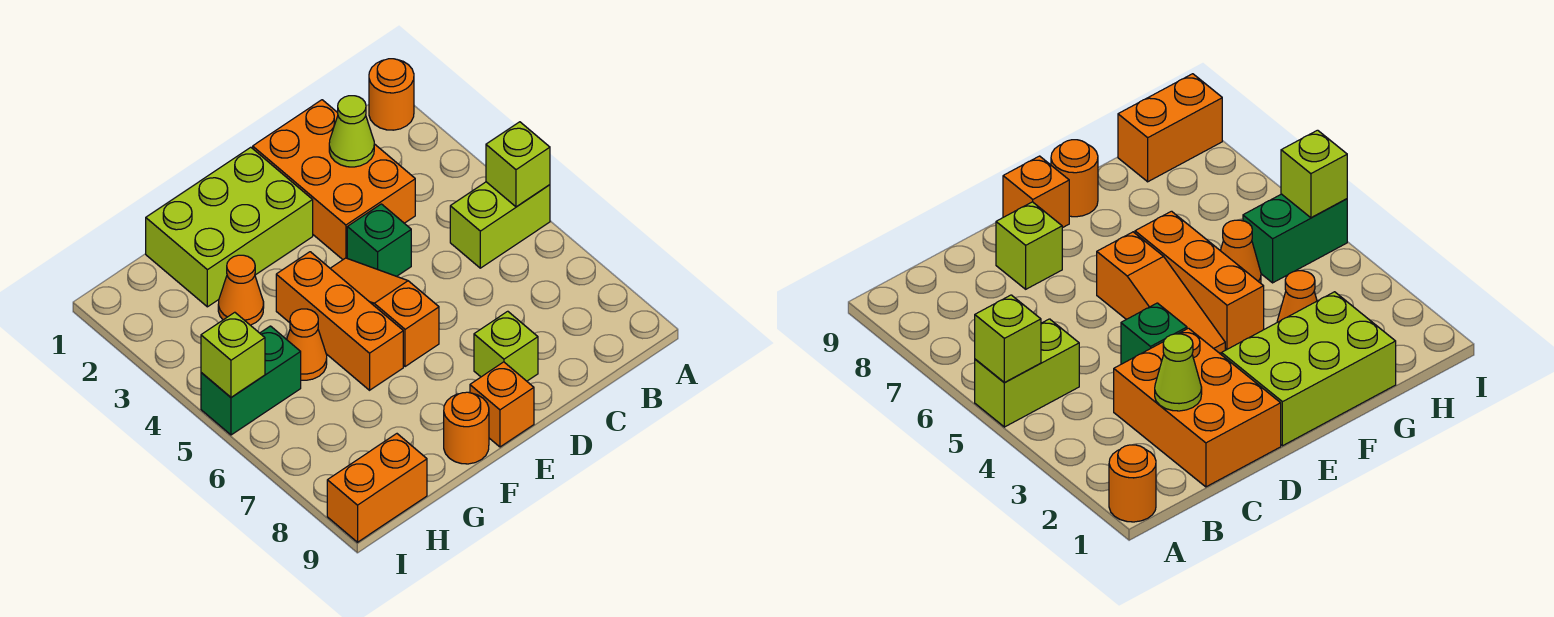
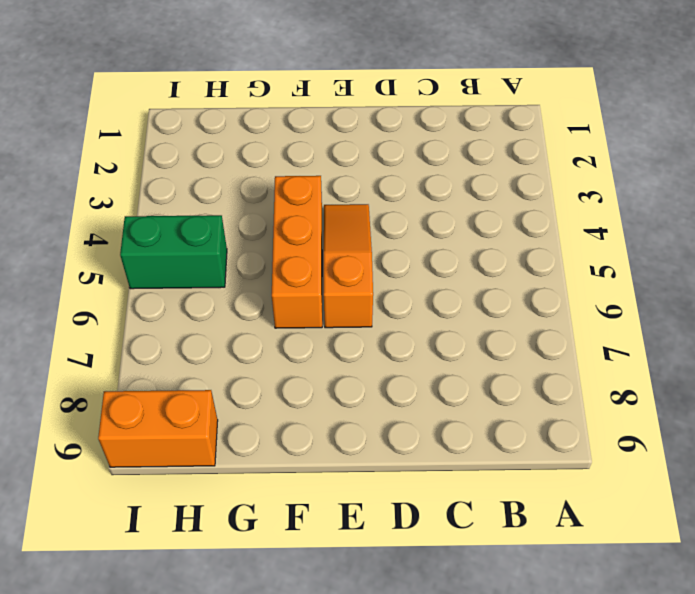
none -> orange 1x1 round brick [369,59,414,130]
none -> lime 1x2 brick [450,182,550,268]
none -> orange 2x3 brick [253,100,415,260]

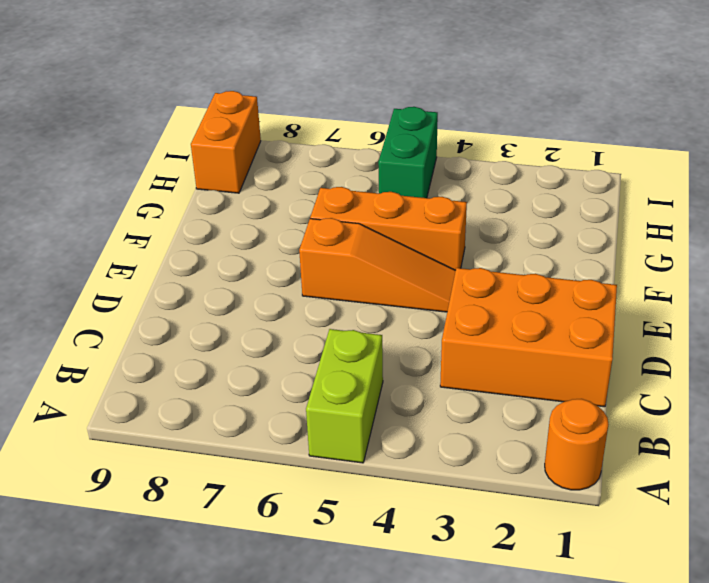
none -> green 1x1 brick [347,204,411,276]
none -> lime 1x1 brick [474,311,538,381]
none -> lime 2x3 brick [146,147,313,307]

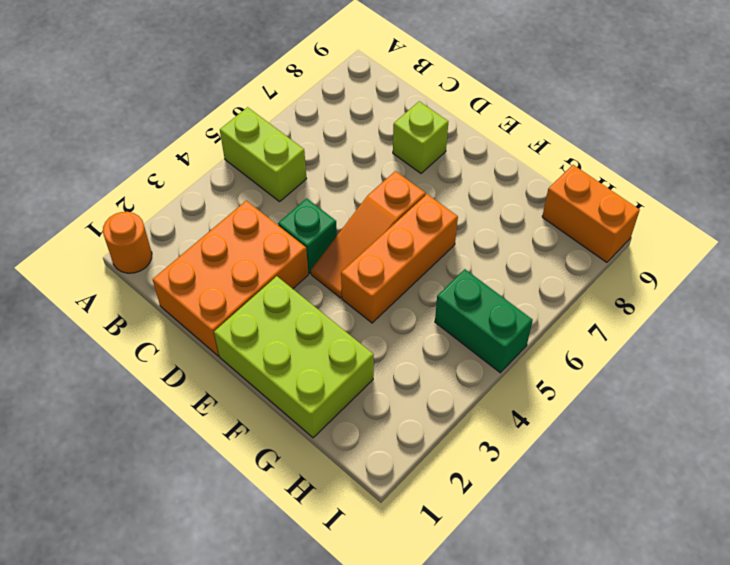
none -> orange 1x1 brick [470,362,534,447]
none -> orange 1x1 round brick [444,392,489,464]
none -> orange 1x1 cone [218,255,264,325]

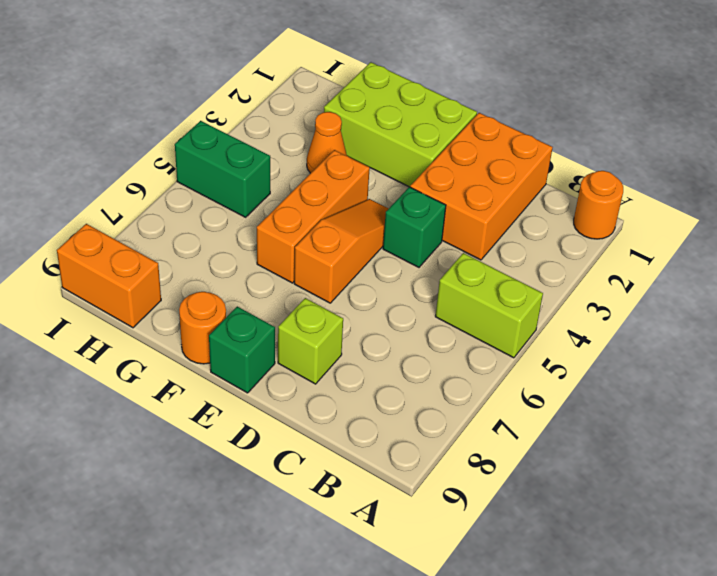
green 1x1 brick [209,307,275,393] -> orange 1x1 brick [470,362,534,447]
none -> orange 1x1 cone [287,309,327,380]
none -> lime 1x1 brick [486,122,550,207]
none -> lime 1x1 cone [329,96,374,167]

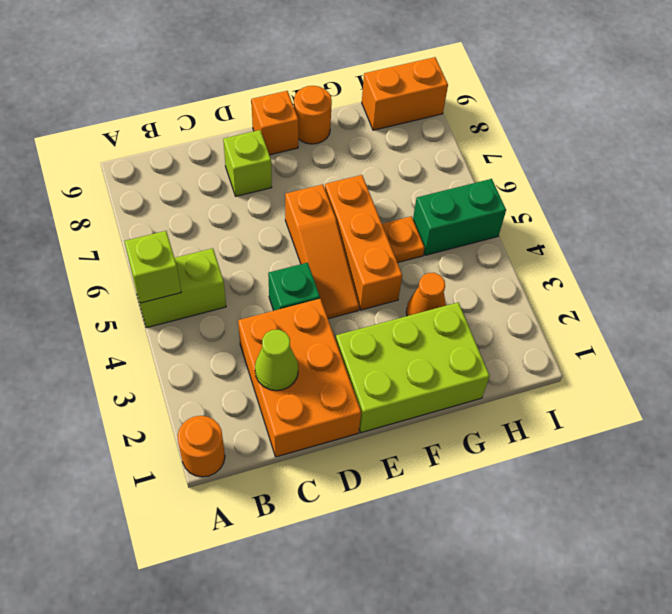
orange 1x1 plate [382,216,425,263] -> orange 1x1 cone [287,309,327,380]
none -> lime 1x1 brick [201,312,265,397]

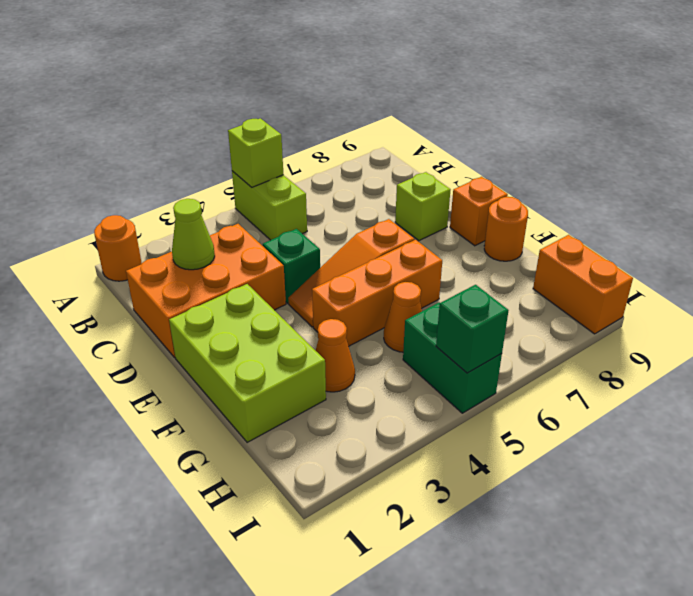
green 1x1 brick [436,285,509,373] -> lime 1x1 brick [201,312,265,397]

